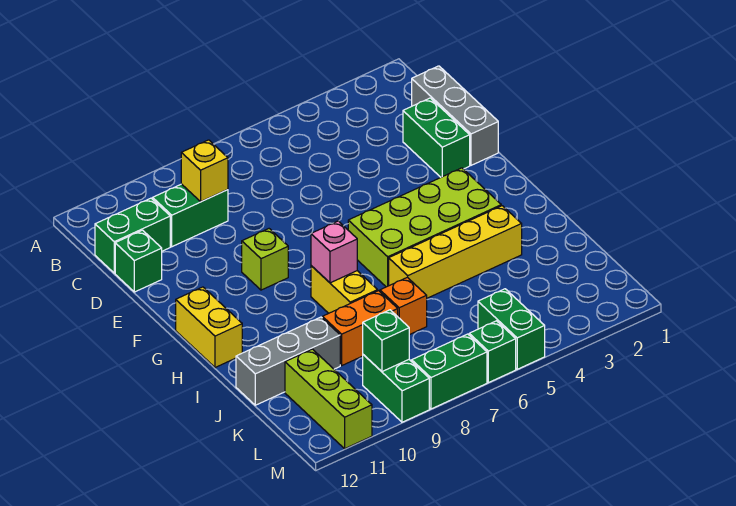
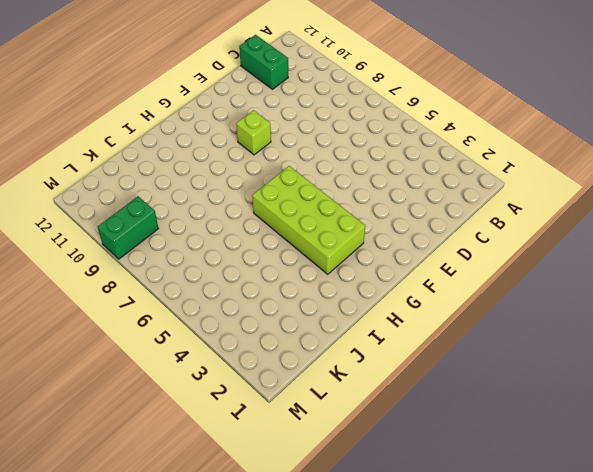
none -> grey 1x3 brick [412,66,498,165]
none -> green 1x2 brick [153,184,228,247]
none -> green 1x2 brick [403,98,470,177]

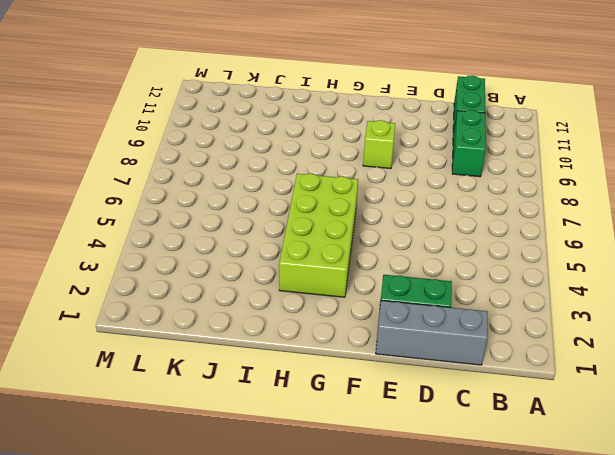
none -> green 1x1 brick [115,230,162,292]
none -> yellow 1x2 brick [176,287,242,368]
none -> yellow 1x2 brick [311,266,378,313]

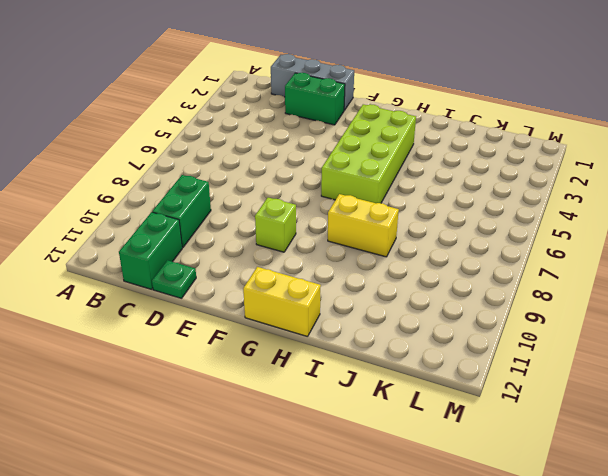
green 1x1 plate [152,260,196,298] -> green 1x1 brick [115,230,162,292]
none -> yellow 1x4 brick [389,206,522,298]
none -> orange 1x1 brick [380,277,427,335]
none -> orange 1x2 brick [322,291,398,365]

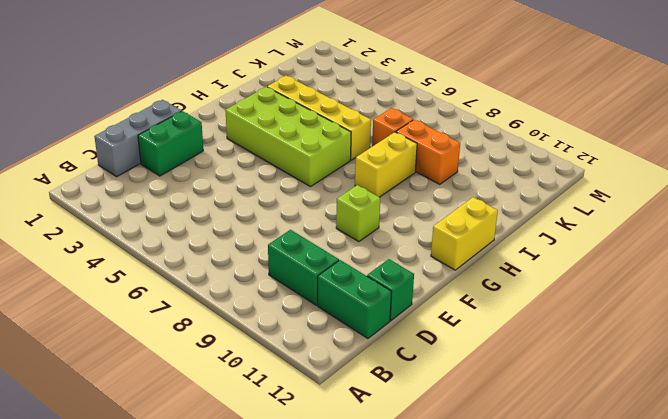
none -> grey 1x3 brick [236,317,340,405]
none -> lime 1x3 brick [285,349,372,449]
none -> green 1x2 brick [478,289,545,369]

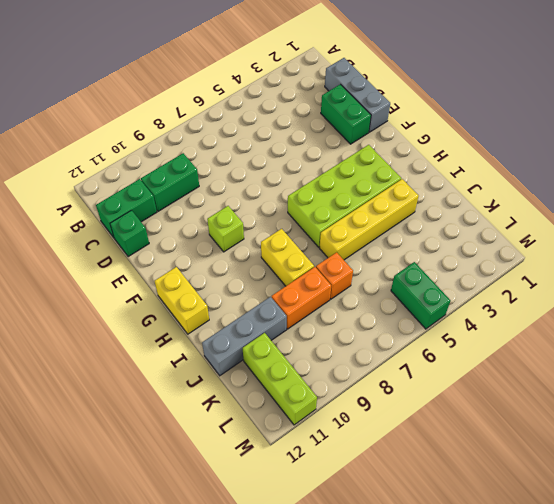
none -> green 1x2 brick [363,355,429,422]
none -> green 1x1 brick [469,321,516,383]
none -> green 1x2 brick [412,334,487,409]

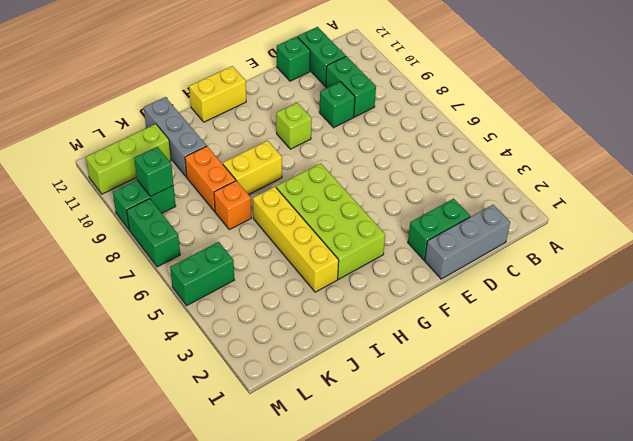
green 1x1 brick [319,82,355,128] -> green 1x1 brick moved to [469,321,516,383]
none -> yellow 1x1 brick [181,140,228,202]
none -> pink 1x1 brick [311,221,357,283]

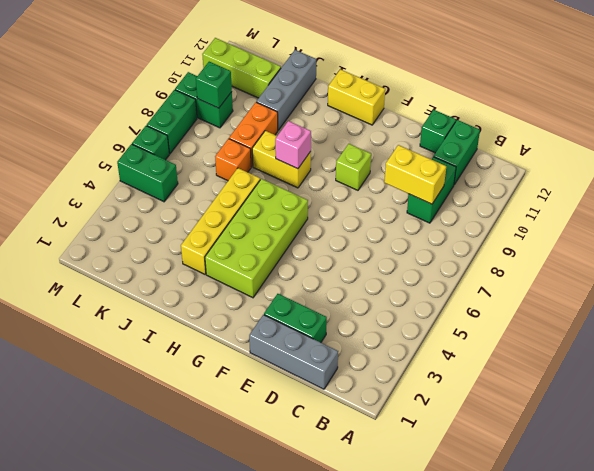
yellow 1x2 brick [384,145,446,204] -> yellow 1x1 brick [181,140,228,202]

